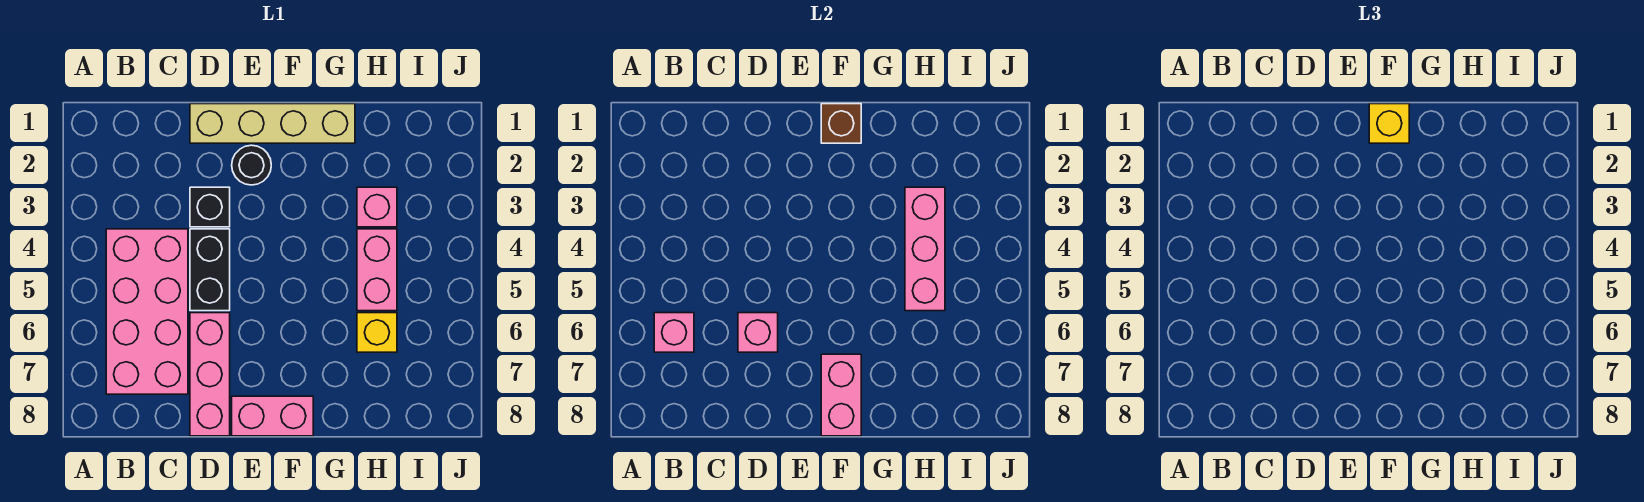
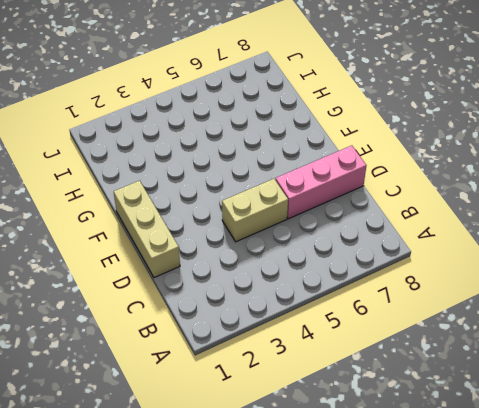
tan 1x3 brick [114,181,180,278] -> tan 1x4 brick [190,104,355,143]
tan 1x2 brick [222,179,288,242] -> black 1x2 brick [190,229,230,311]
none -> pink 2x4 brick [106,229,188,394]
none -> black 1x1 brick [190,187,230,227]
none -> black 1x1 round brick [232,145,271,185]

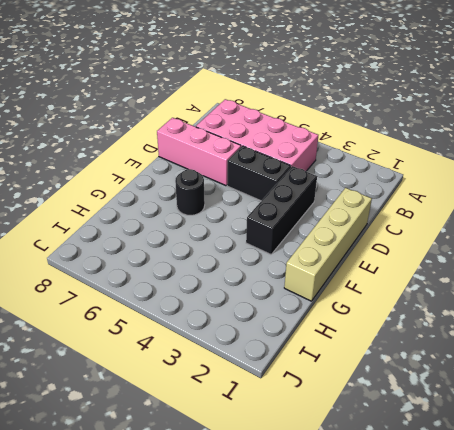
black 1x3 brick [246,166,317,254] -> black 1x1 brick [190,187,230,227]
black 1x1 round brick [175,169,205,215] -> black 1x1 round brick moved to [232,145,271,185]
none -> pink 1x2 brick [232,396,313,436]
none -> pink 1x1 brick [357,187,397,227]
none -> pink 1x2 brick [357,229,397,311]

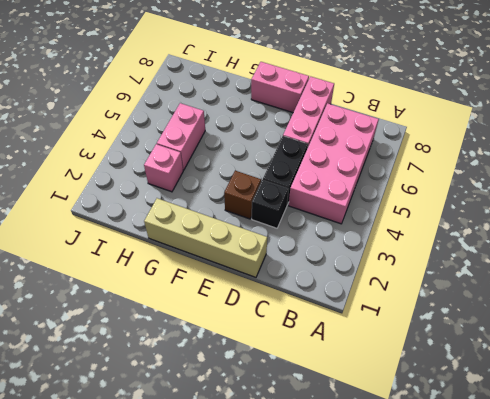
brown 1x1 brick [224,171,261,219] -> brown 1x1 brick moved to [821,104,861,143]
none -> black 1x1 round brick [232,145,271,185]
none -> yellow 1x1 brick [357,313,397,352]
none -> pink 1x1 brick [654,313,694,352]

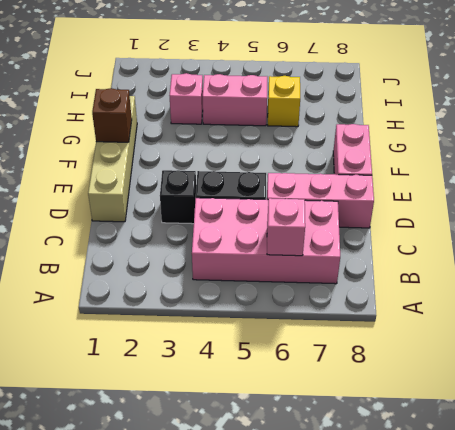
none -> black 1x1 round brick [232,145,271,185]
none -> pink 1x1 brick [738,313,778,352]
none -> pink 1x2 brick [821,354,861,436]

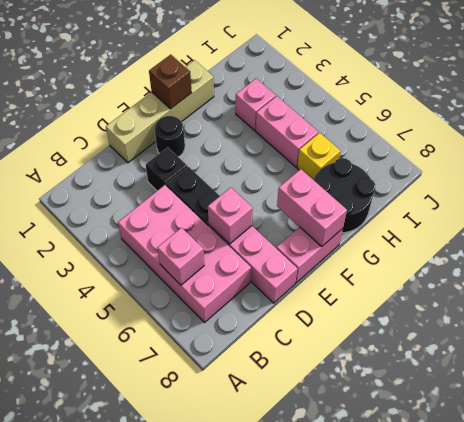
black 2x2 round brick [314,158,375,233] -> none
none -> pink 1x3 brick [905,187,945,311]
none -> yellow 1x1 brick [1369,104,1409,143]

